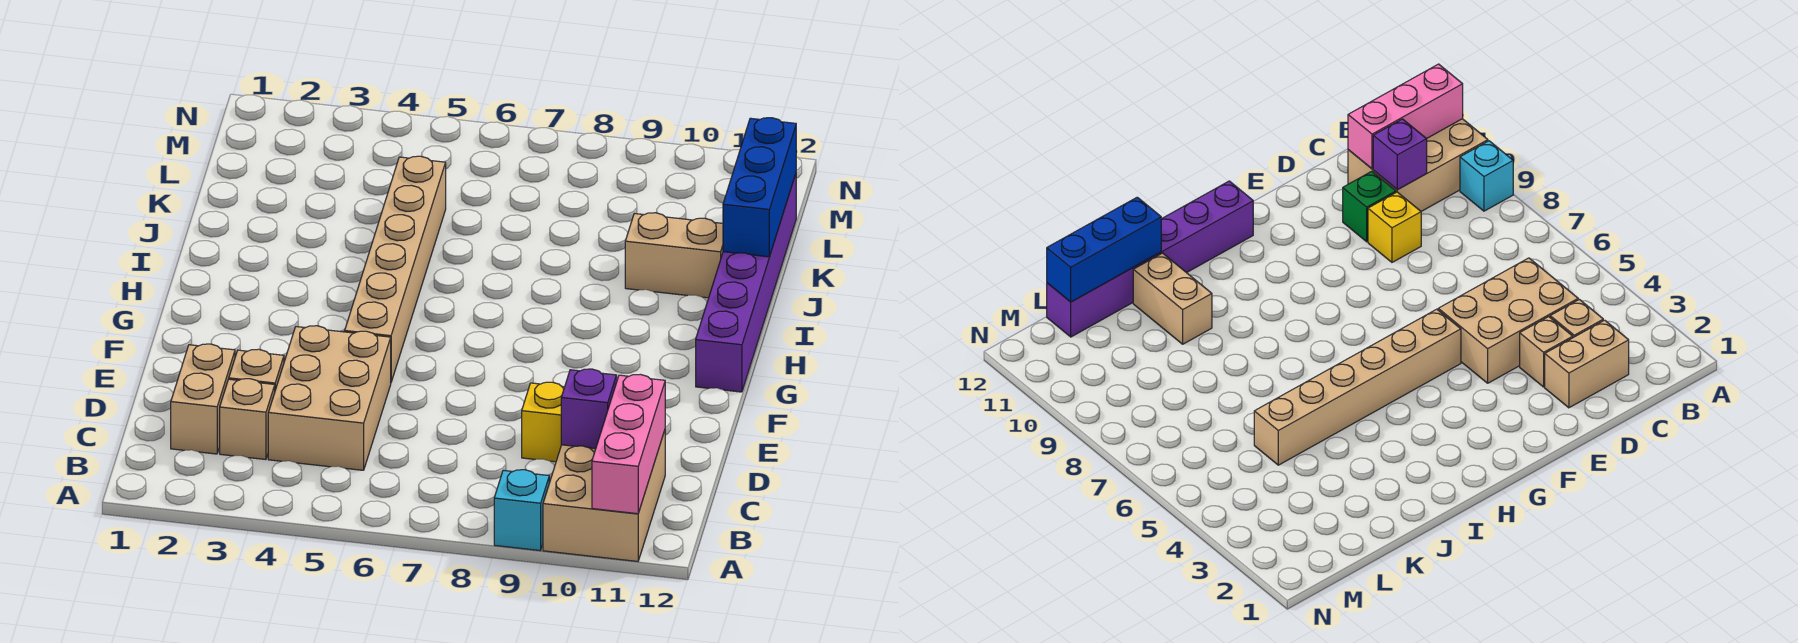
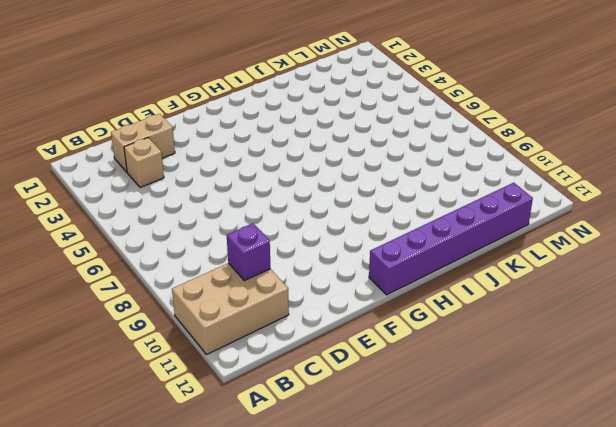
none -> cyan 1x1 brick [494,470,549,551]
none -> tan 2x3 brick [268,326,391,470]
none -> tan 1x1 brick [229,349,284,390]

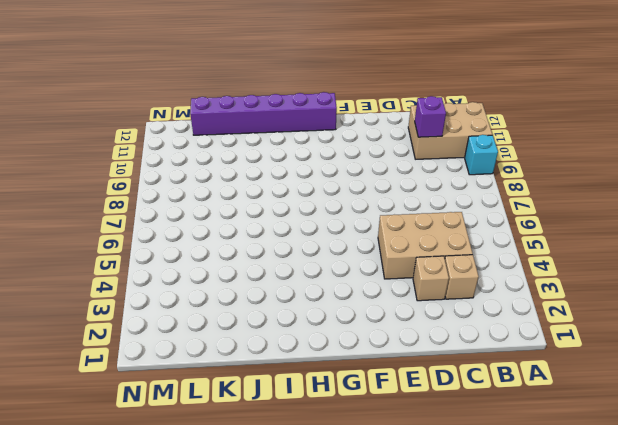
none -> tan 1x2 brick [171,344,235,454]
none -> yellow 1x1 brick [522,382,564,462]
none -> green 1x1 brick [1343,171,1396,242]

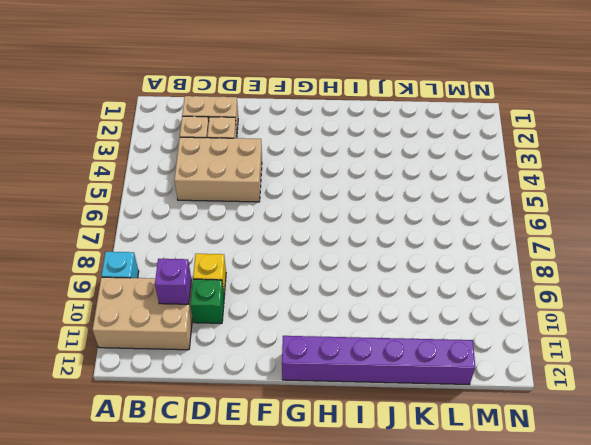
none -> tan 1x6 brick [345,156,446,382]
none -> tan 1x2 brick [625,213,723,298]
none -> pink 1x3 brick [592,374,665,514]

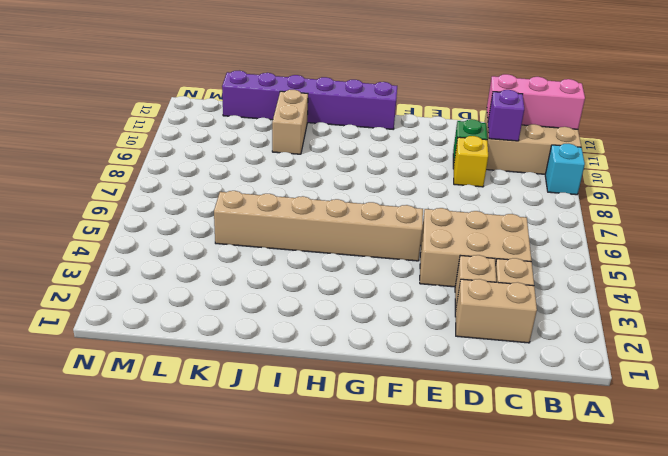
none -> blue 1x3 brick [723,118,796,257]

